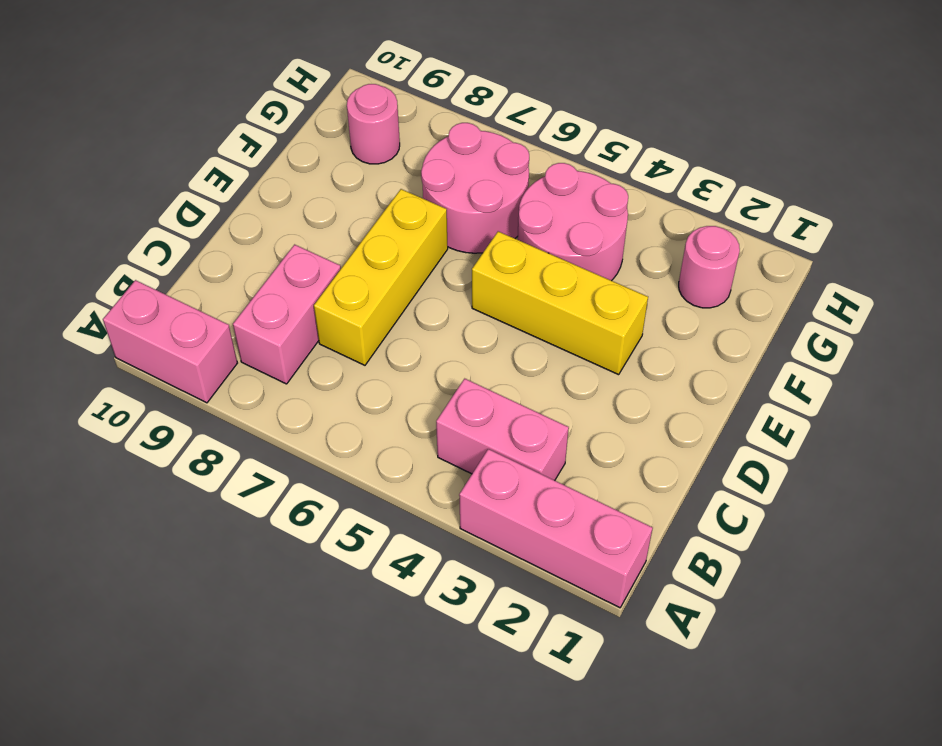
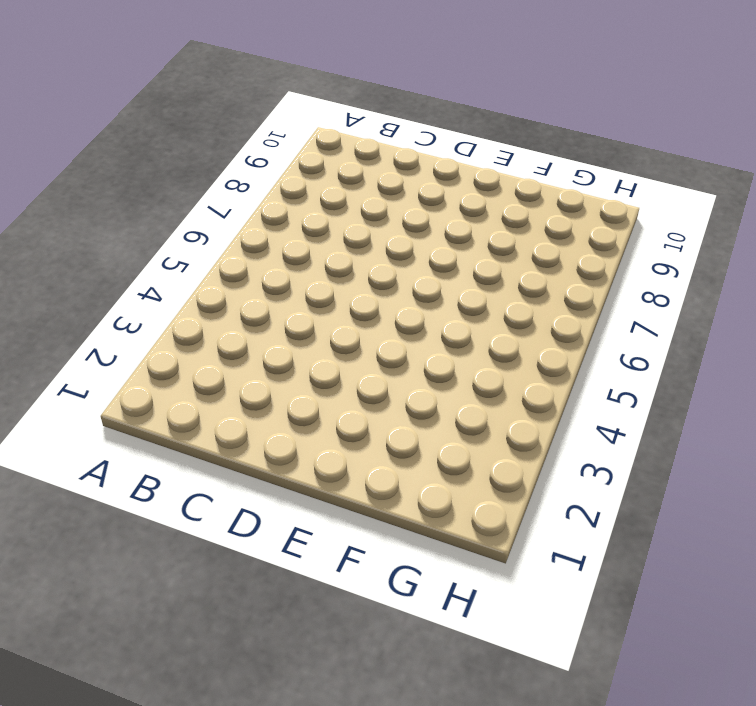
none -> pink 1x3 brick [459,449,653,608]
none -> pink 1x2 brick [103,280,237,403]

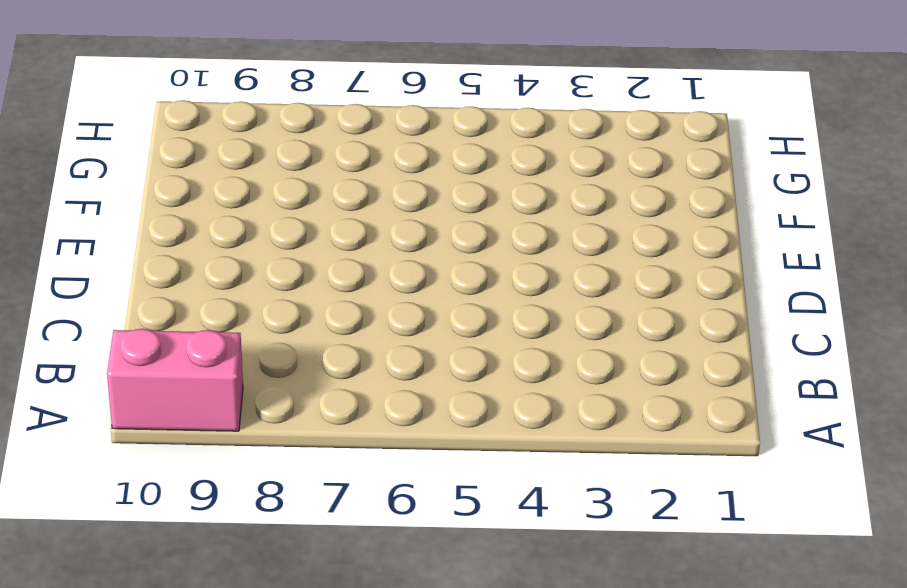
none -> pink 1x3 brick [459,449,653,608]
none -> pink 1x2 brick [436,379,569,480]

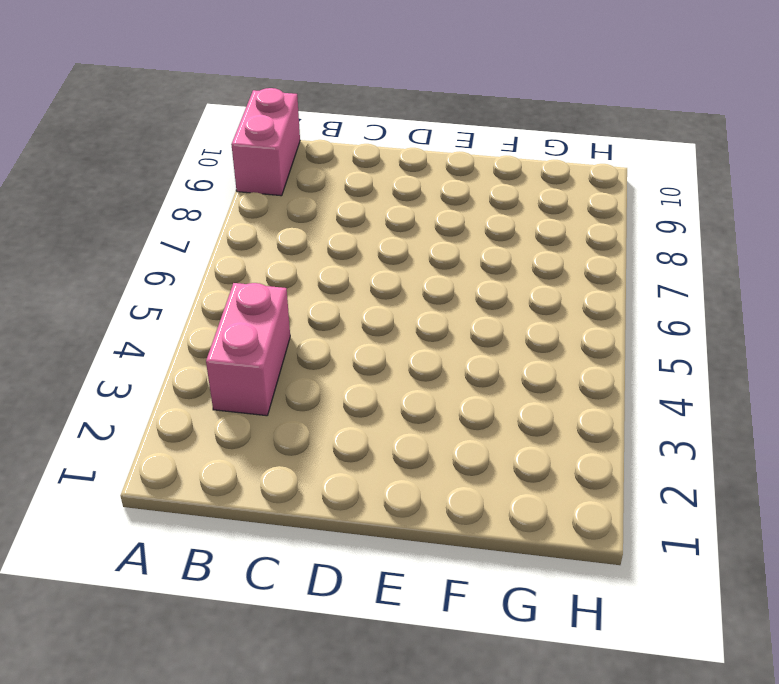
none -> pink 1x3 brick [459,449,653,608]
none -> pink 1x2 brick [233,245,341,384]

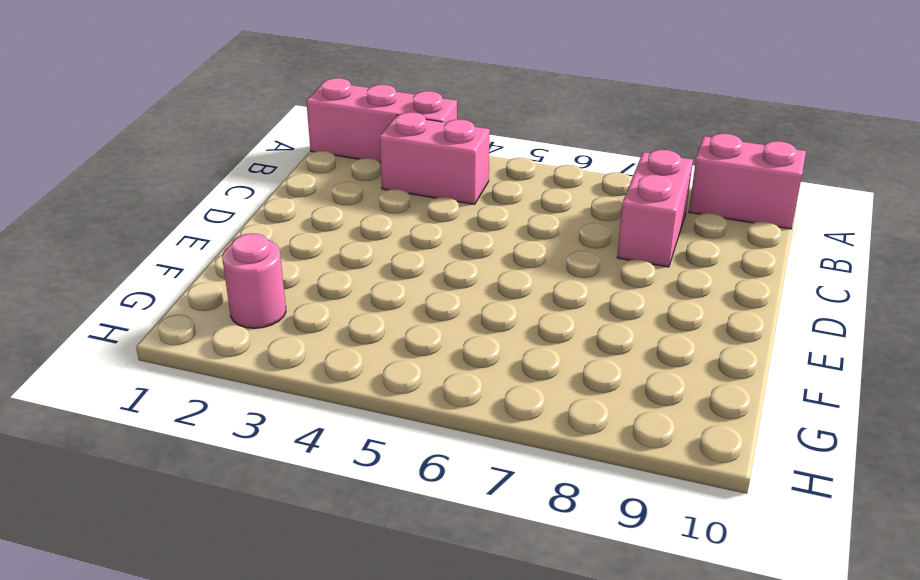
none -> yellow 1x3 brick [314,189,448,365]
none -> yellow 1x3 brick [472,231,648,375]

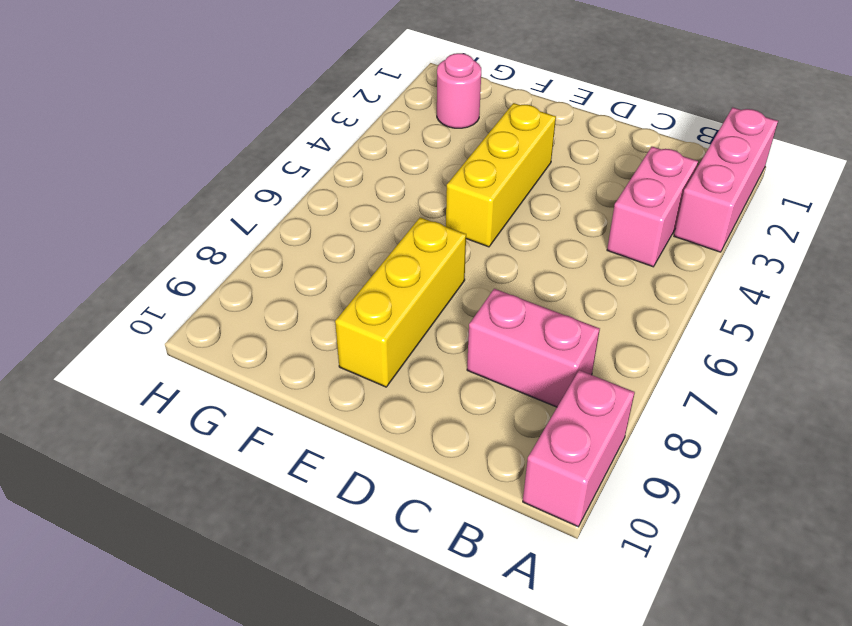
yellow 1x3 brick [335,217,466,387] -> yellow 1x3 brick turned to [314,189,448,365]
none -> pink 2x2 round brick [518,163,628,281]
none -> pink 2x2 round brick [421,123,529,253]

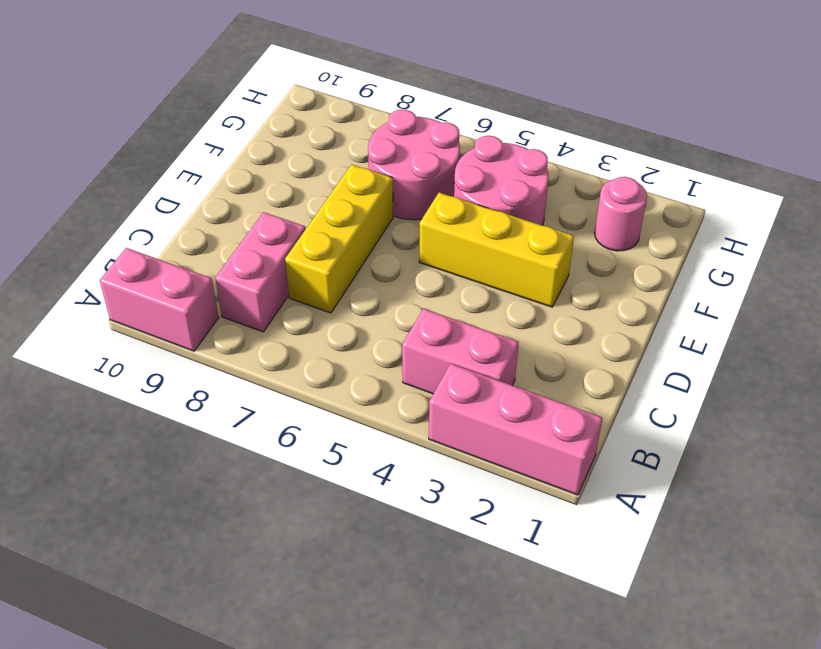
none -> pink 1x1 round brick [347,84,400,164]

